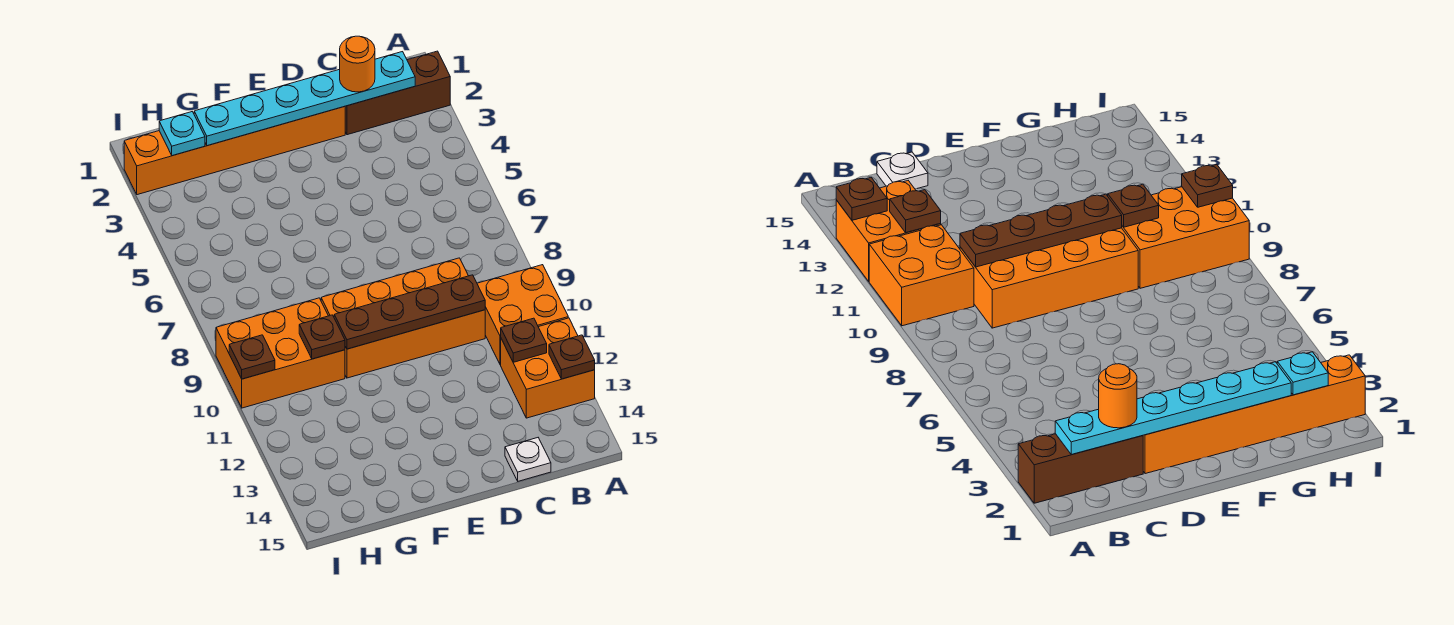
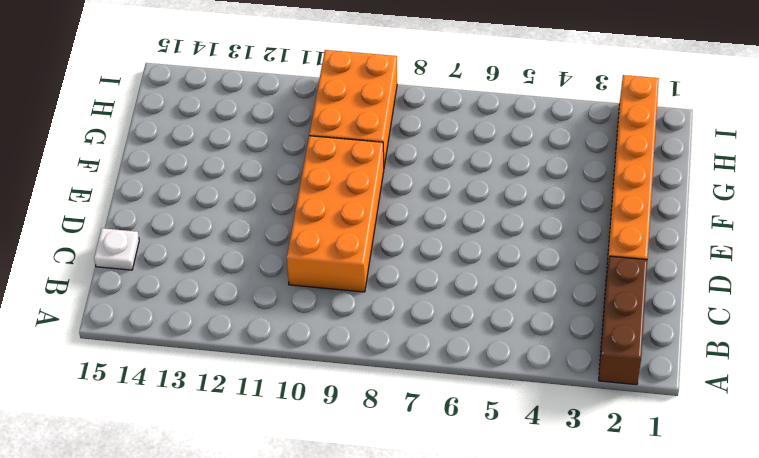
none -> orange 2x2 brick [477,265,568,365]
none -> orange 2x2 brick [501,318,595,418]
none -> brown 1x1 plate [549,335,595,379]

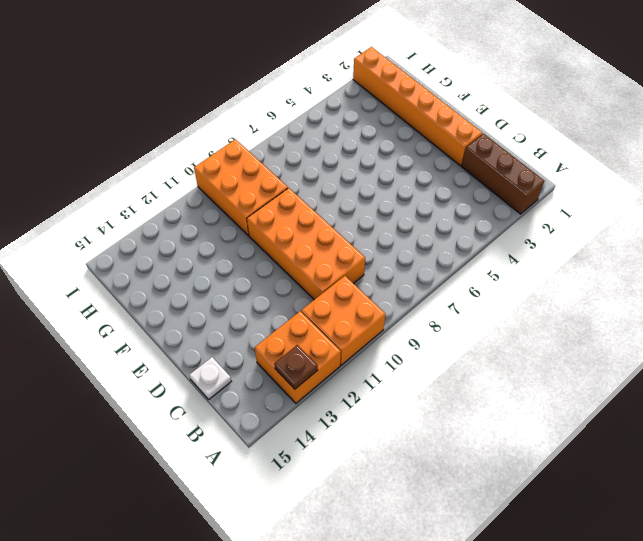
none -> cyan 1x6 plate [194,52,415,146]
none -> brown 1x1 plate [501,318,547,362]
none -> brown 1x4 plate [334,275,485,349]

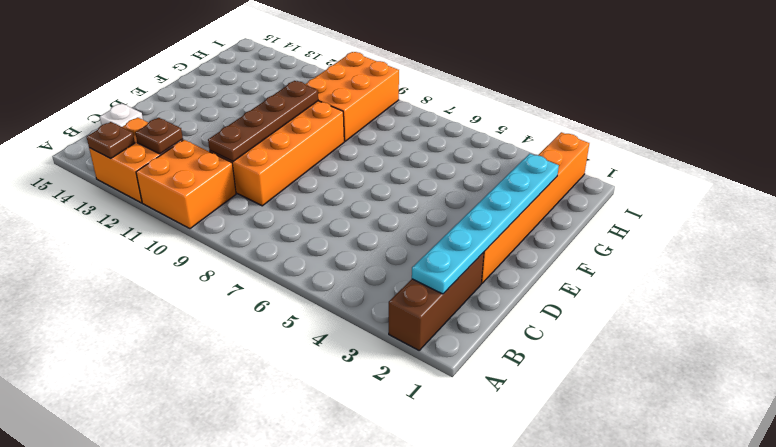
none -> brown 1x1 plate [299,315,345,359]
none -> cyan 1x1 plate [159,112,205,156]
none -> brown 1x1 plate [229,335,275,379]

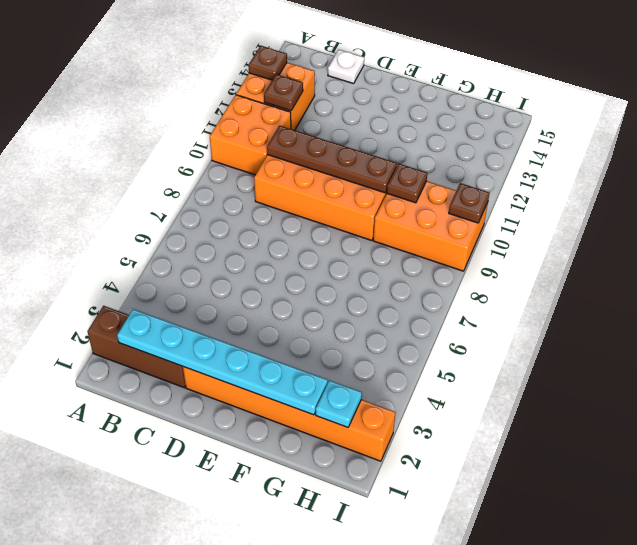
none -> orange 1x1 round brick [340,36,375,92]

